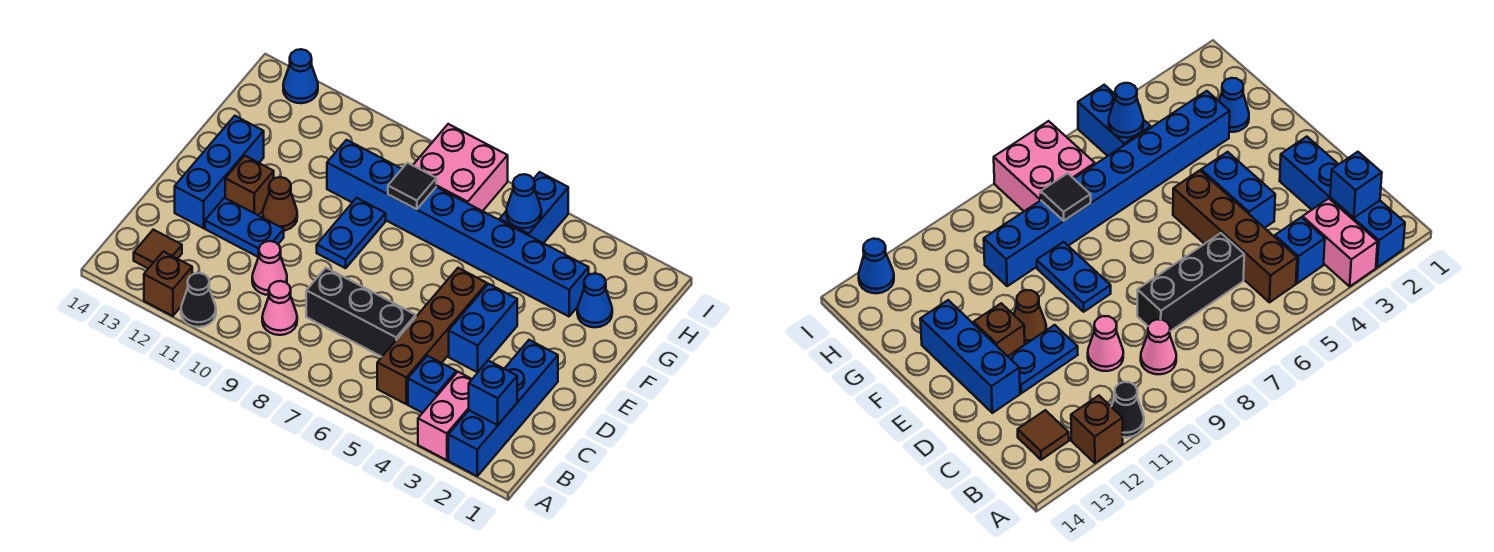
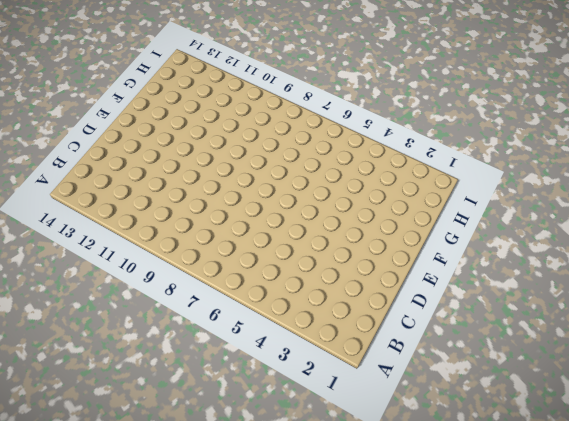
none -> blue 1x4 brick [448,340,558,476]
none -> pink 1x2 brick [418,372,472,460]
none -> black 1x1 cone [181,273,216,327]

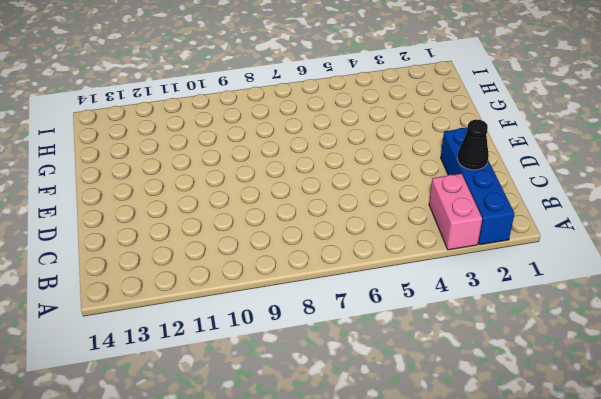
black 1x1 cone [457,120,489,170] -> black 1x1 cone moved to [181,273,216,327]
none -> brown 1x1 brick [144,251,192,316]
none -> blue 1x1 brick [408,356,456,413]
none -> brown 1x4 brick [377,268,487,404]

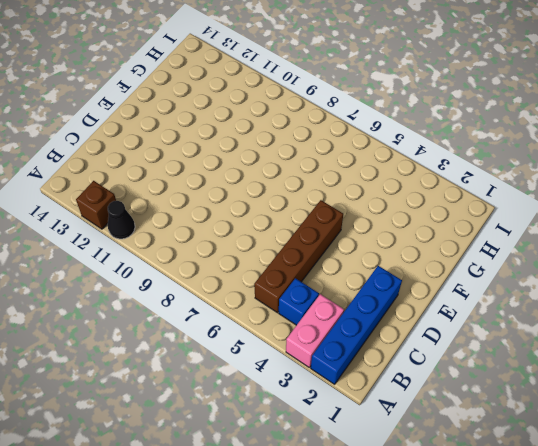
none -> pink 1x1 cone [262,281,297,335]
none -> brown 1x1 tile [134,230,182,269]
none -> black 1x3 brick [306,268,416,357]

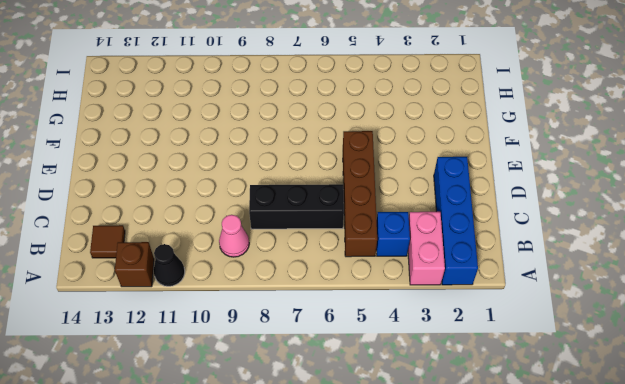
none -> pink 1x1 cone [252,241,287,295]
none -> blue 1x2 brick [449,284,517,372]
none -> blue 1x2 plate [205,198,284,257]

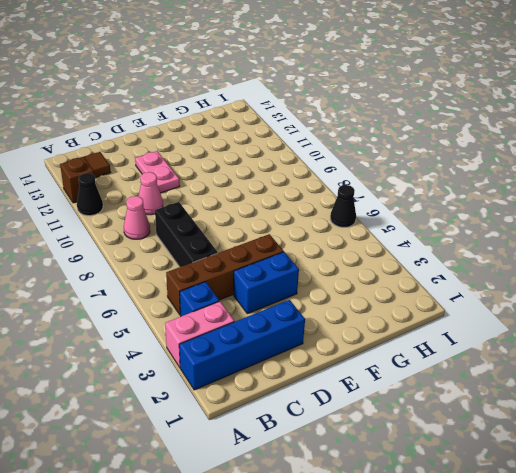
pink 1x2 plate [135,151,180,193] -> blue 1x2 plate [205,198,284,257]
black 1x1 cone [330,185,356,228] -> none
none -> blue 1x3 brick [175,116,264,228]
none -> blue 1x2 plate [317,198,386,268]
none -> brown 1x1 cone [263,177,297,231]

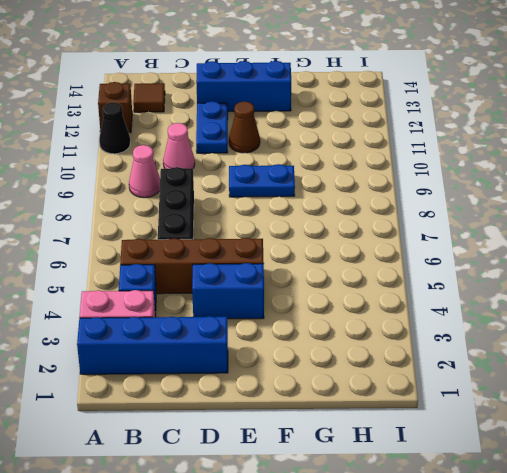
none -> brown 1x1 brick [225,156,274,216]
none -> blue 1x1 cone [577,273,612,327]
none -> blue 1x8 brick [327,140,589,316]

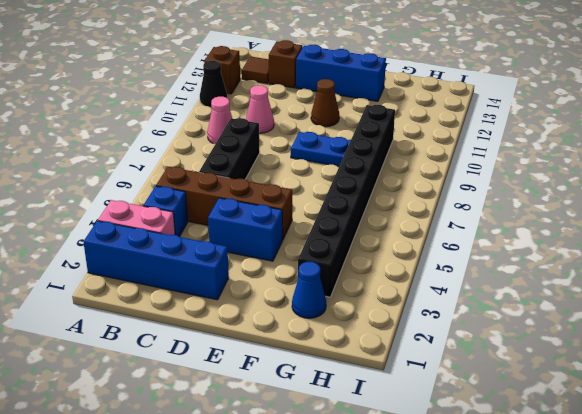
brown 1x1 brick [269,40,303,88] -> brown 1x1 brick moved to [225,156,274,216]
black 1x8 brick [298,105,395,297] -> blue 1x8 brick [327,140,589,316]
none -> blue 1x2 plate [205,198,284,257]
none -> blue 1x2 brick [500,172,568,243]
none -> pink 2x2 brick [413,124,508,211]

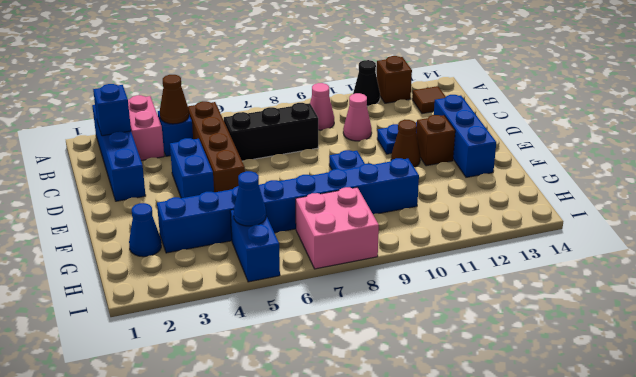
brown 1x1 cone [160,75,189,124] -> none
none -> blue 1x1 cone [283,49,318,103]
none -> black 1x1 tile [388,163,436,209]

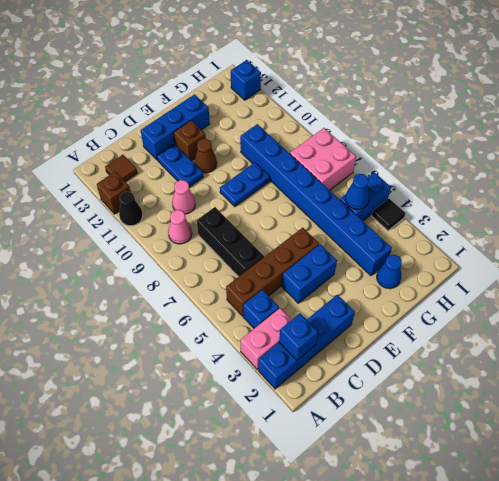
black 1x1 tile [372,199,405,231] -> black 1x1 tile moved to [388,163,436,209]
blue 1x1 brick [231,60,261,100] -> blue 1x1 cone [283,49,318,103]

